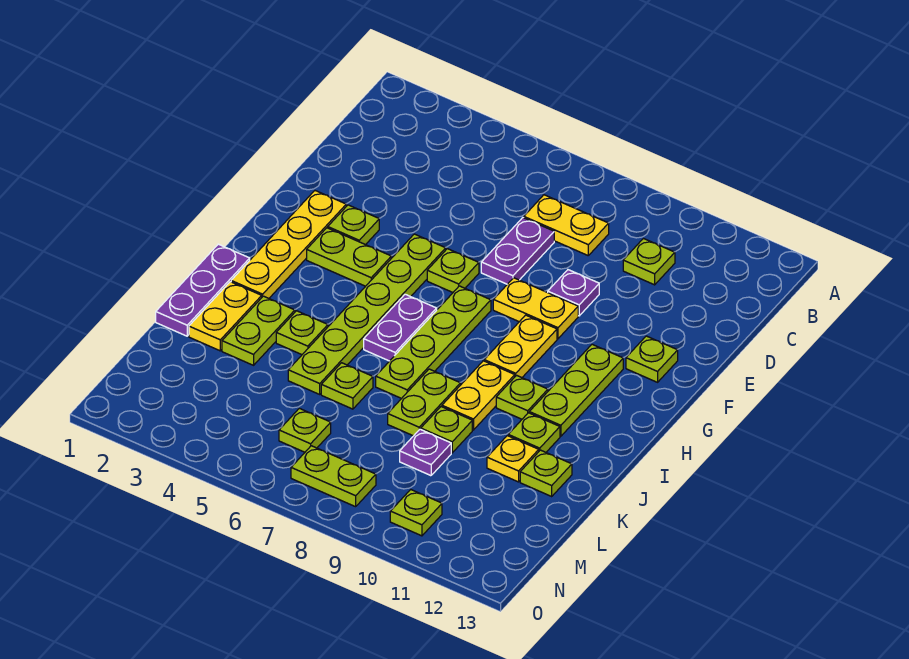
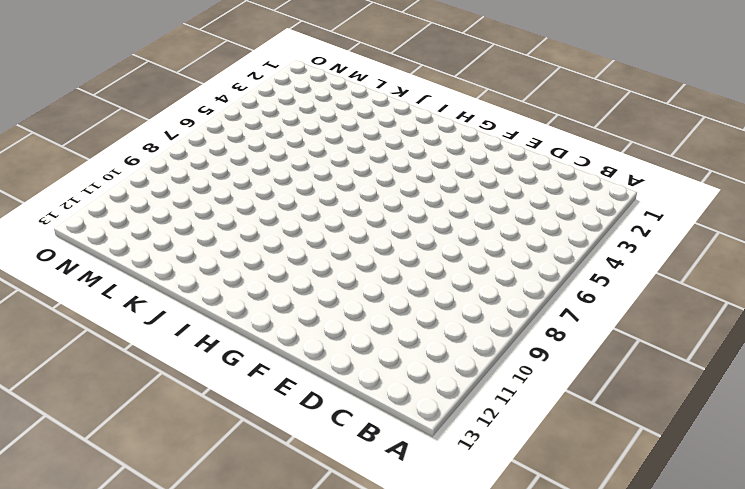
none -> yellow 1x2 plate [524,195,609,255]
none -> lime 1x1 plate [623,239,675,285]
none -> purple 1x2 plate [481,218,554,284]
none -> purple 1x1 plate [548,270,599,316]

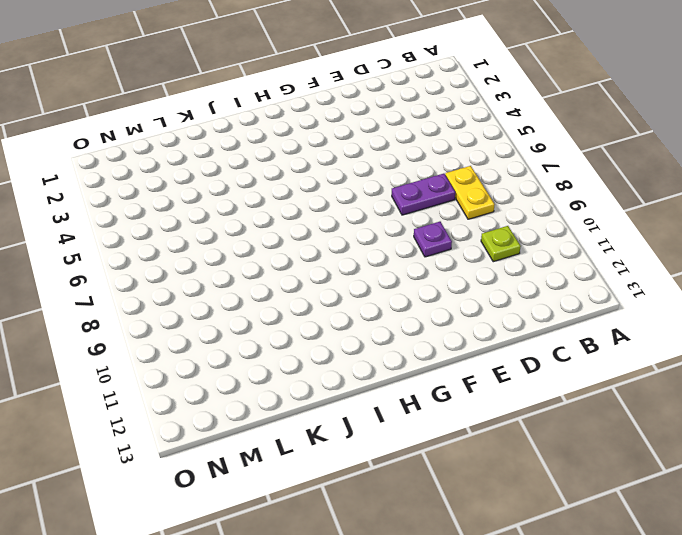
none -> yellow 1x4 plate [231,191,346,298]
none -> lime 1x1 plate [328,205,379,245]
none -> lime 1x6 plate [288,234,446,394]
none -> lime 1x1 plate [427,249,479,292]

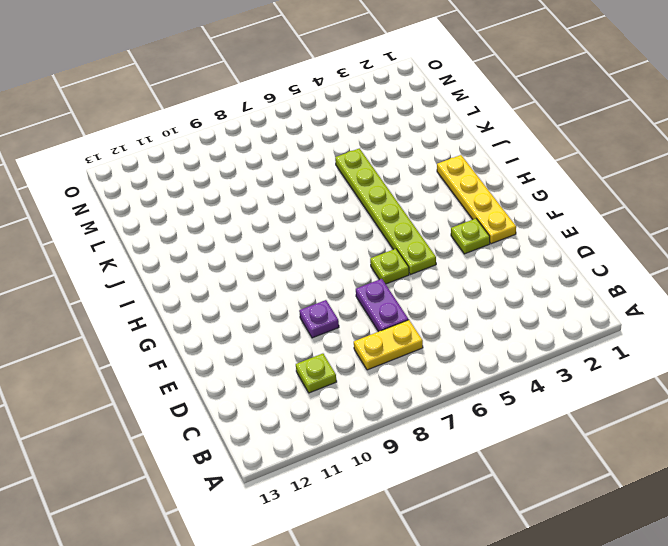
none -> yellow 1x2 plate [493,278,578,339]
none -> lime 1x1 plate [626,336,678,382]
none -> lime 1x2 plate [307,228,391,286]
none -> lime 1x4 plate [376,286,491,399]

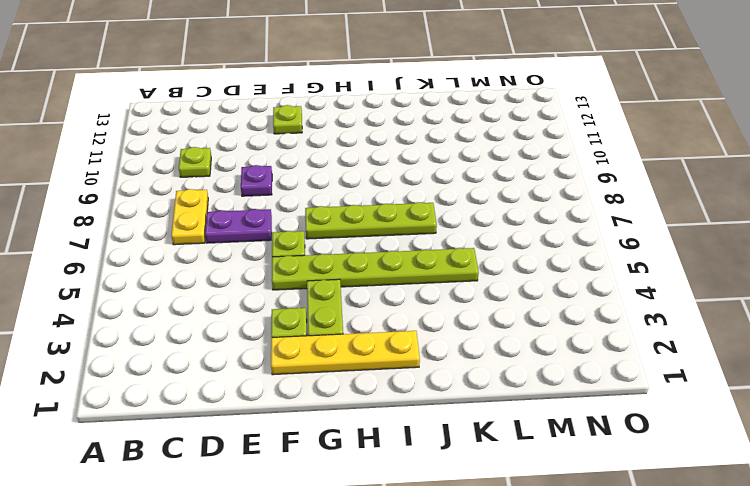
none -> yellow 1x2 plate [493,278,578,339]
none -> yellow 1x2 plate [484,315,557,378]
none -> lime 1x3 plate [529,344,623,436]
none -> purple 1x2 plate [364,294,437,361]

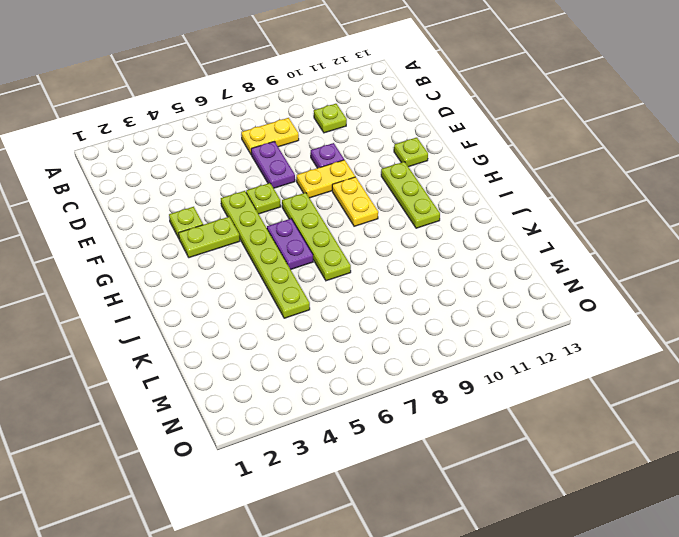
none -> yellow 1x4 plate [231,191,346,298]
none -> purple 1x3 plate [156,244,250,336]
none -> yellow 1x2 plate [442,361,515,430]
none -> lime 1x1 plate [496,375,548,419]

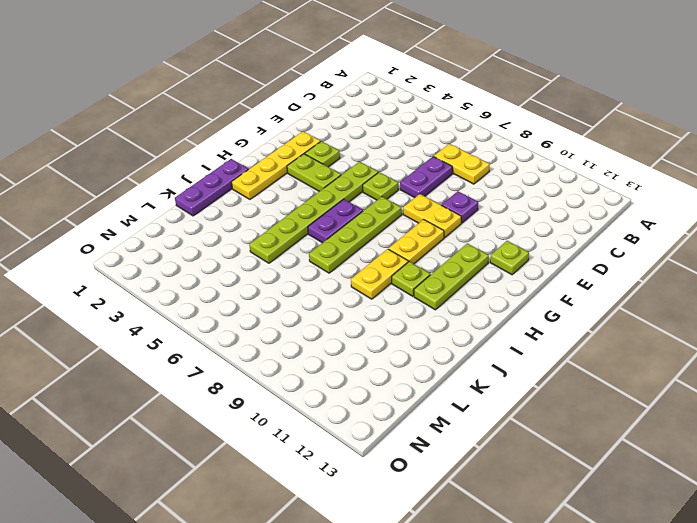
none -> lime 1x1 plate [623,239,675,285]
none -> yellow 1x2 plate [189,282,262,351]
none -> lime 1x2 plate [222,296,295,365]
none -> lime 1x1 plate [276,311,328,355]

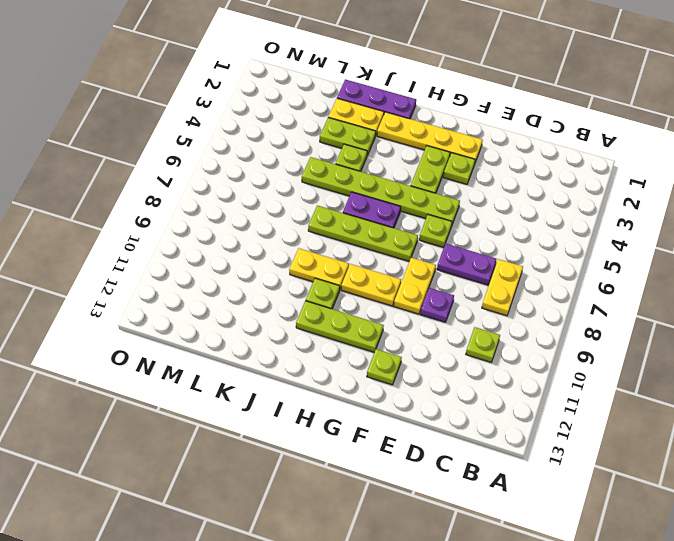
none -> lime 1x2 plate [388,369,461,436]
none -> lime 1x1 plate [508,413,560,452]
none -> lime 1x1 plate [321,363,373,409]
none -> lime 1x1 plate [421,407,472,453]

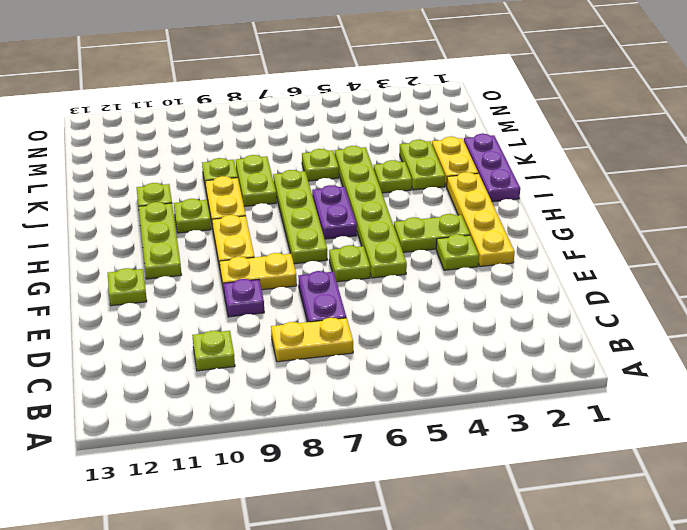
none -> yellow 1x1 plate [487,436,539,482]
none -> lime 1x1 plate [520,450,572,496]
none -> purple 1x1 plate [400,429,451,476]
none -> lime 1x1 plate [279,408,331,452]

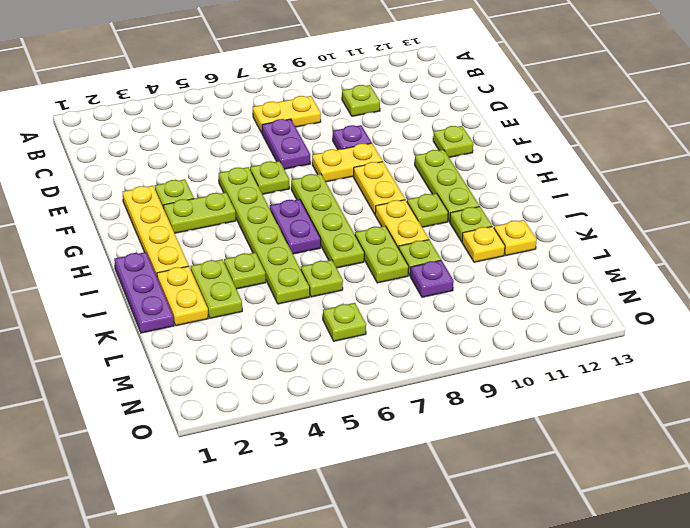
yellow 1x1 plate [494,220,537,256] -> lime 1x1 plate [520,450,572,496]
none -> lime 1x2 plate [291,446,376,507]
none -> lime 1x1 plate [390,490,442,536]

